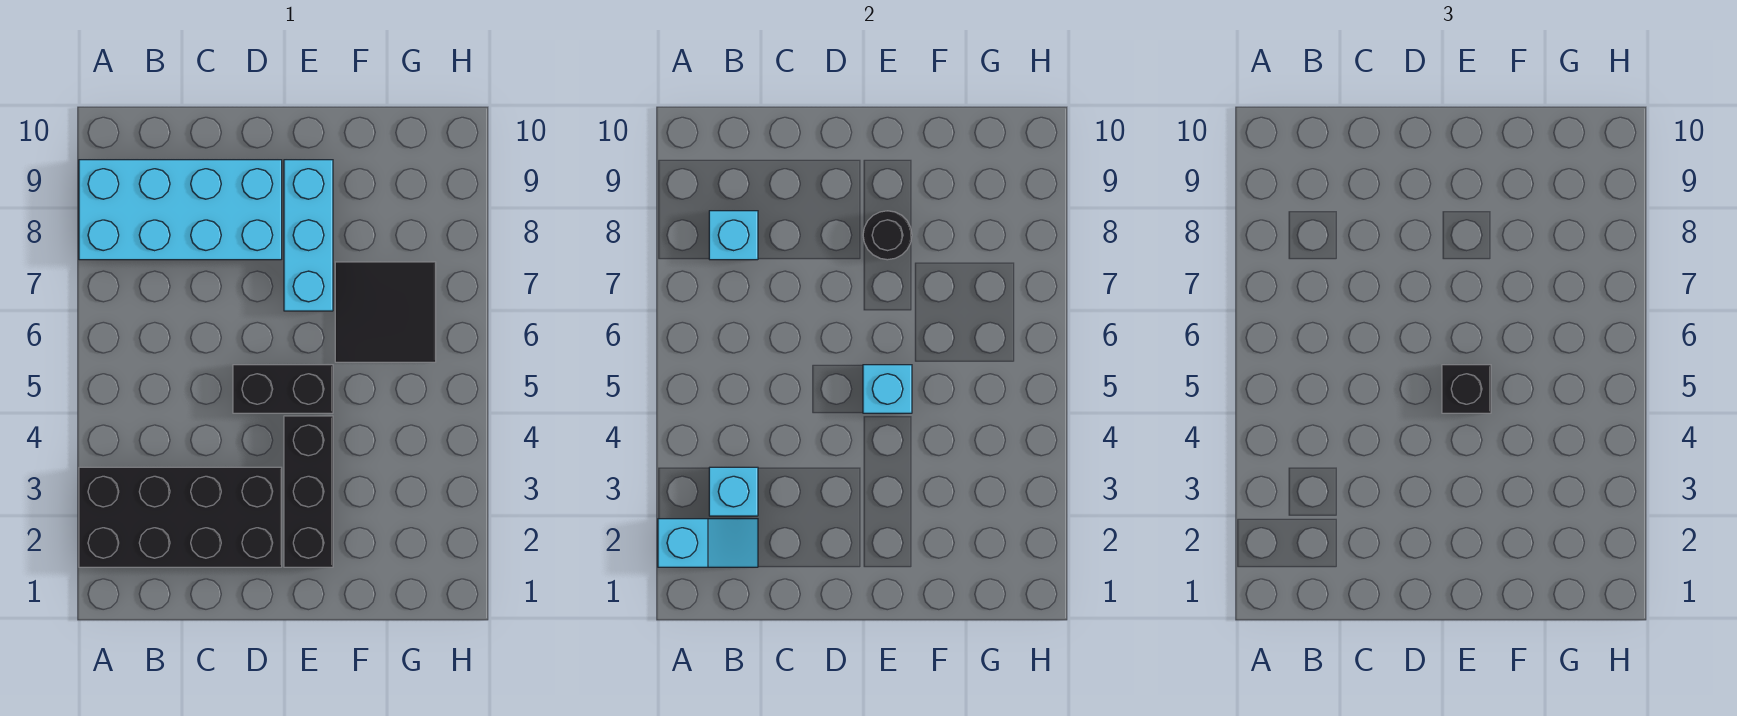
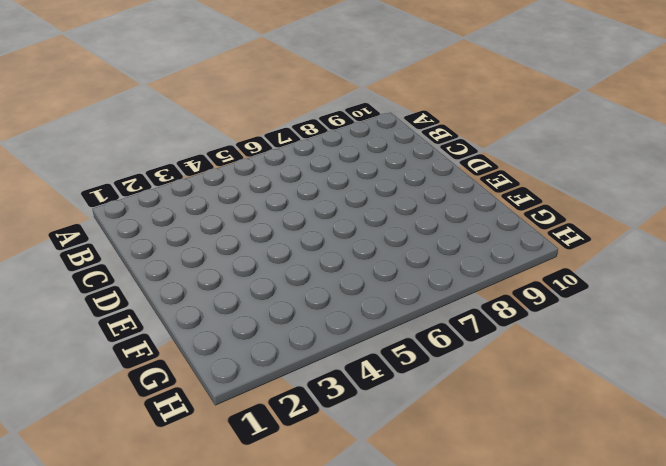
none -> black 2x4 brick [79,467,282,567]
none -> cyan 2x4 brick [79,160,282,260]
none -> black 1x2 brick [233,365,333,413]

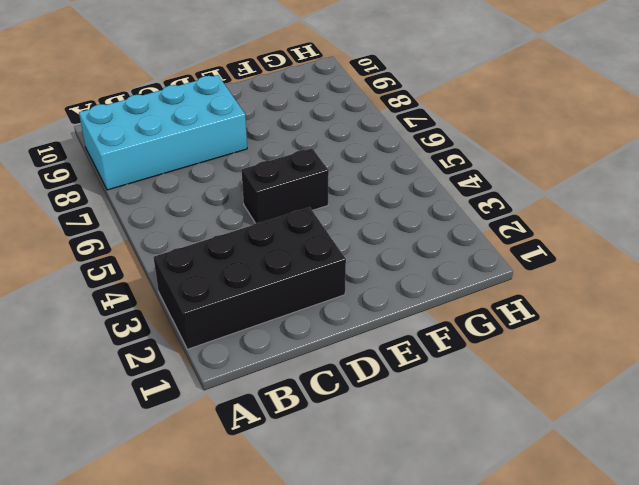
none -> black 1x3 brick [284,416,333,567]
none -> cyan 1x3 brick [284,160,333,311]
none -> black 2x2 tile [335,262,436,362]

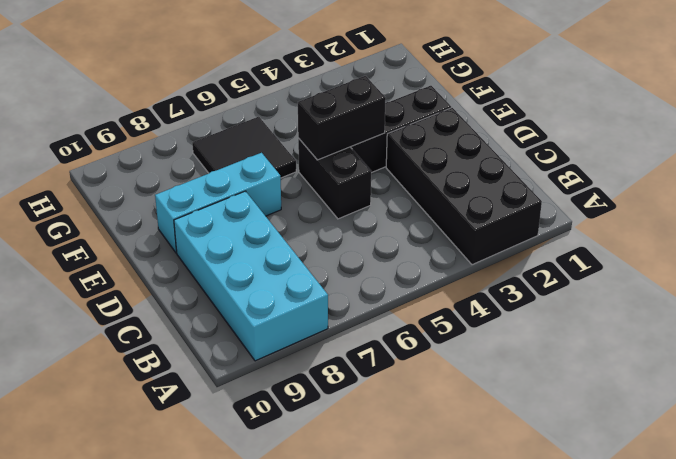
black 1x2 brick [298,76,386,160] -> cyan 1x1 brick [863,365,912,413]
none -> cyan 1x2 slope [658,519,758,567]
none -> cyan 1x1 brick [709,467,758,516]
none -> cyan 1x1 brick [709,211,758,260]

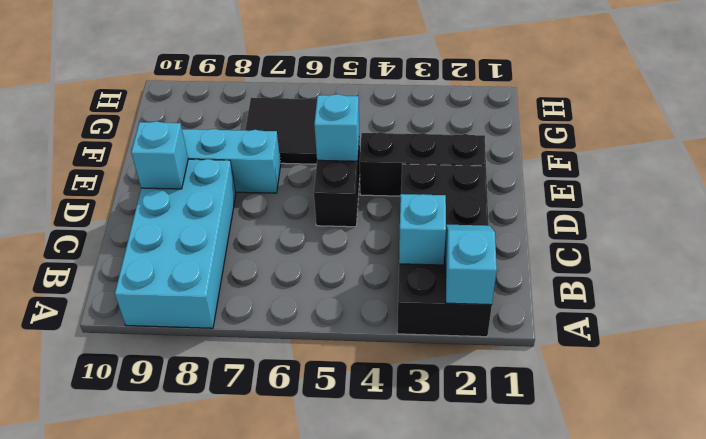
cyan 1x1 brick [131,121,188,189] -> cyan 1x1 brick moved to [709,211,758,260]
none -> black 1x1 round brick [863,211,912,260]
none -> black 1x1 brick [1442,365,1491,413]

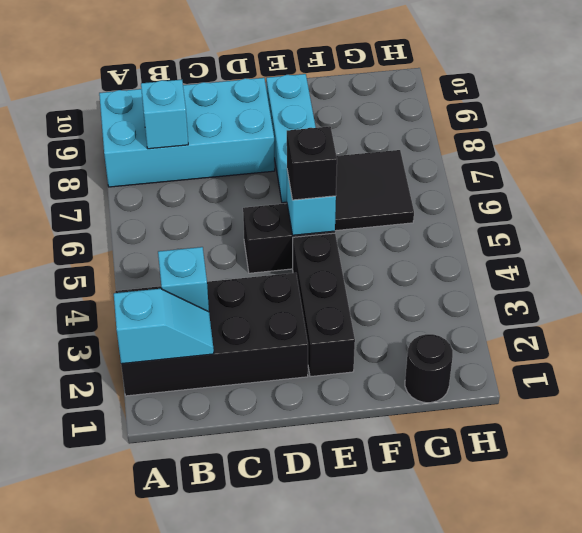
black 1x1 round brick [405,334,453,403] -> black 1x1 round brick moved to [863,211,912,260]

